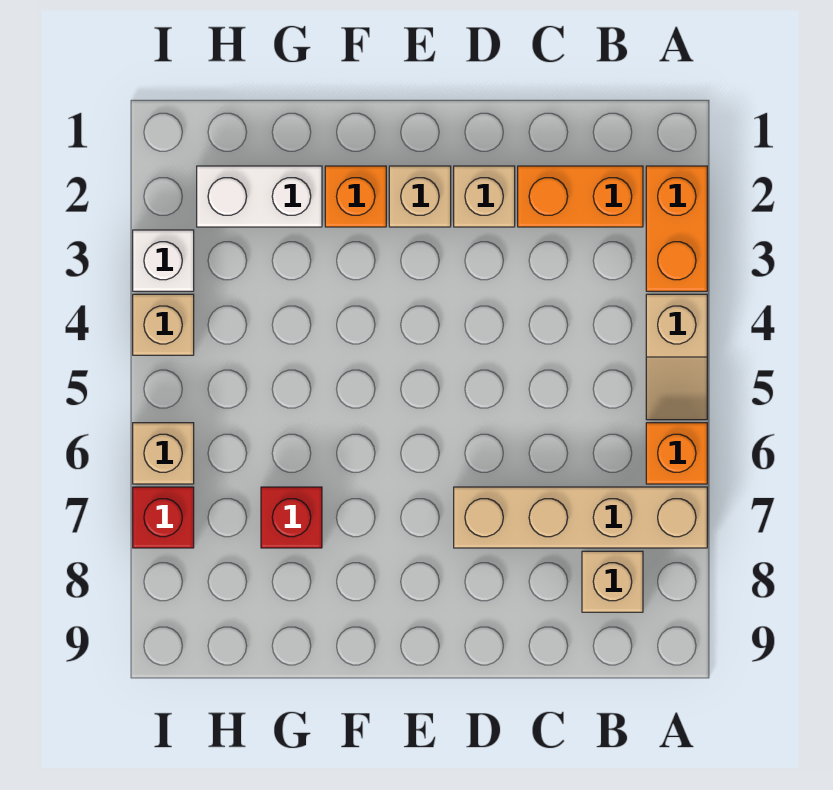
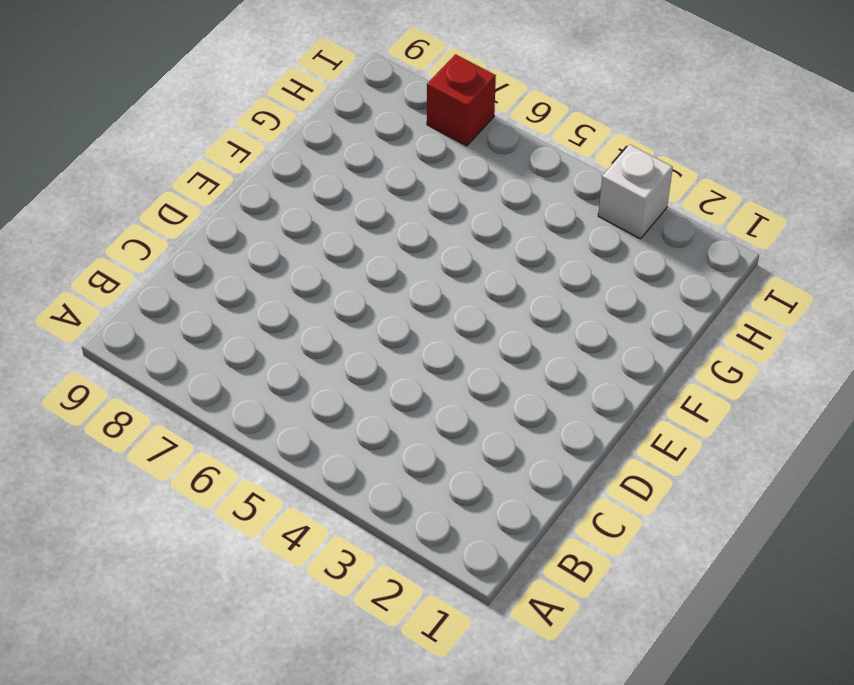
none -> orange 1x2 brick [646,166,707,291]
none -> tan 1x2 slope [646,294,707,420]
none -> orange 1x1 brick [646,423,707,484]

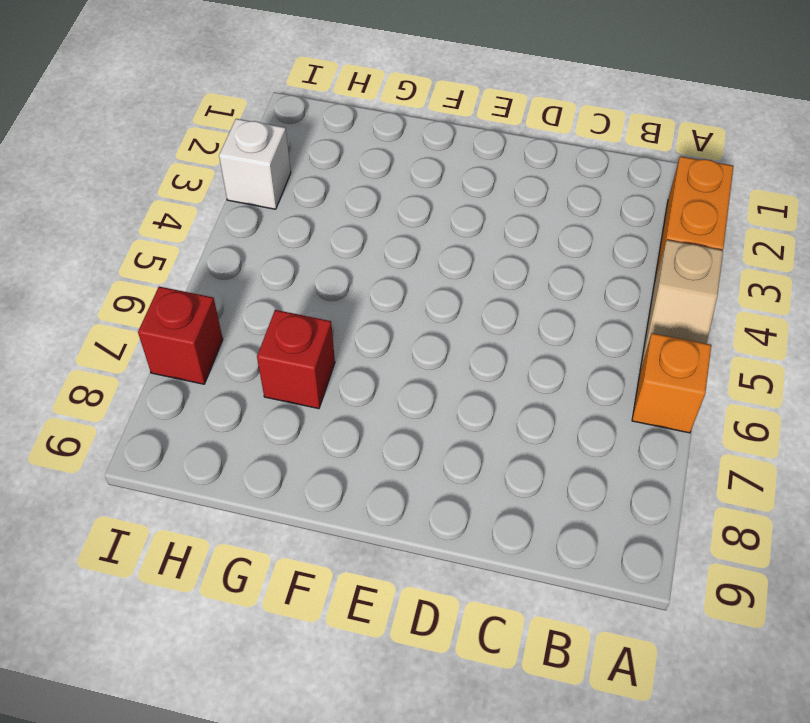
none -> tan 1x4 brick [454,487,707,548]
none -> orange 1x2 brick [518,166,643,227]
none -> tan 1x1 brick [582,551,643,612]

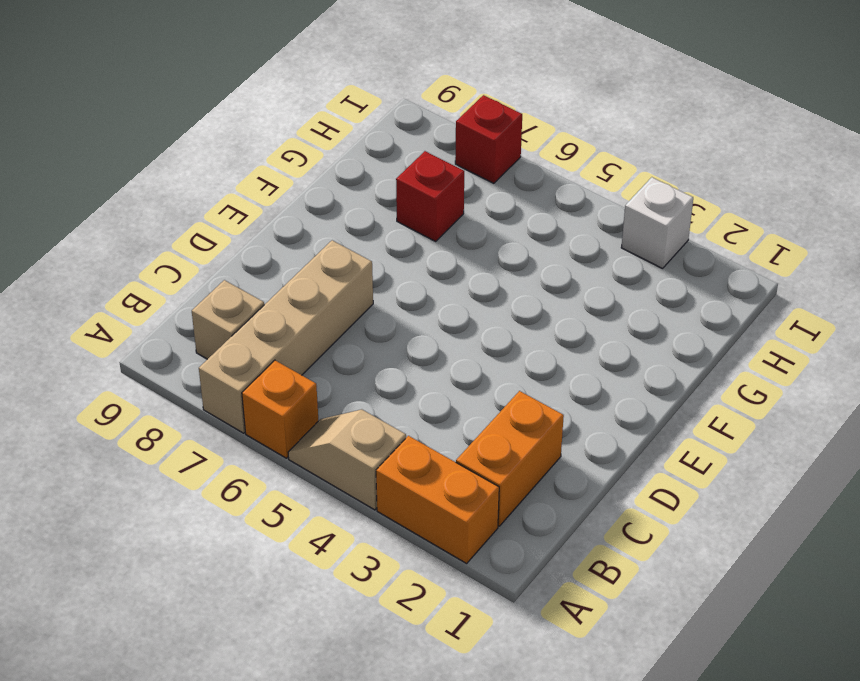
none -> tan 1x1 brick [454,166,515,227]
none -> tan 1x1 brick [389,166,451,227]
none -> orange 1x1 brick [325,166,386,227]

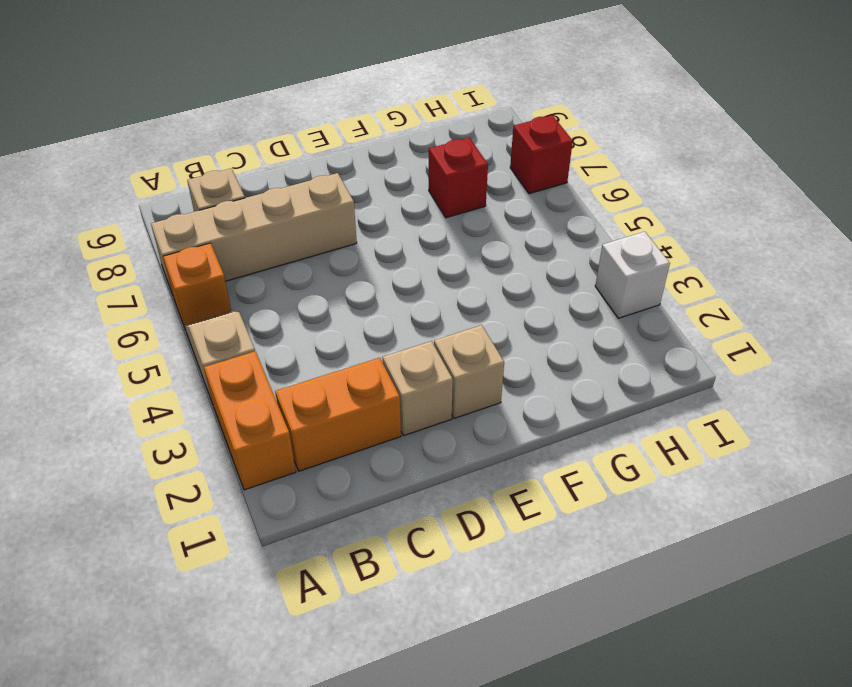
none -> orange 1x1 brick [325,166,386,227]
none -> white 1x2 brick [197,166,322,227]
none -> tan 1x1 brick [133,294,194,355]

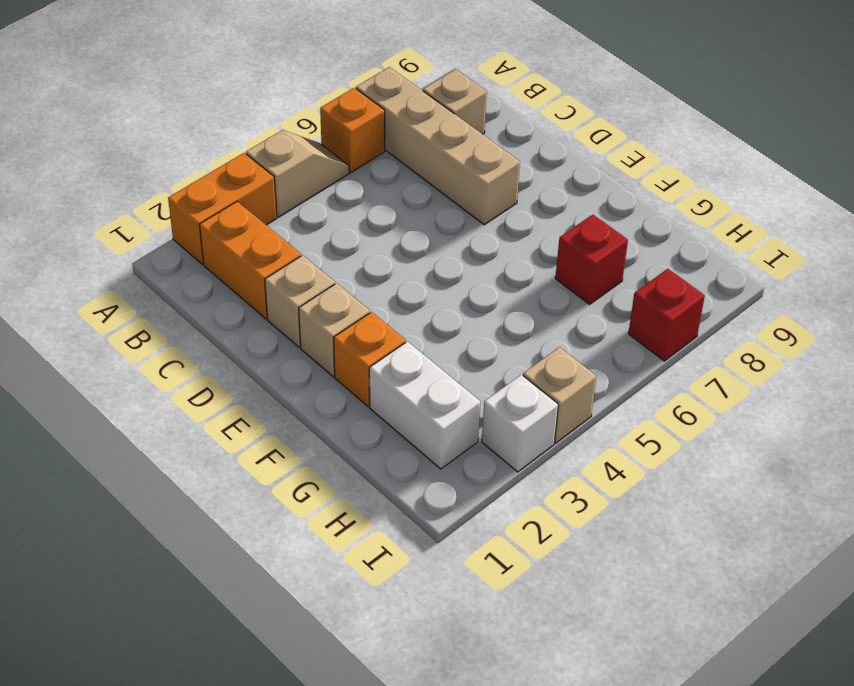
none -> tan 1x1 brick [133,423,194,484]

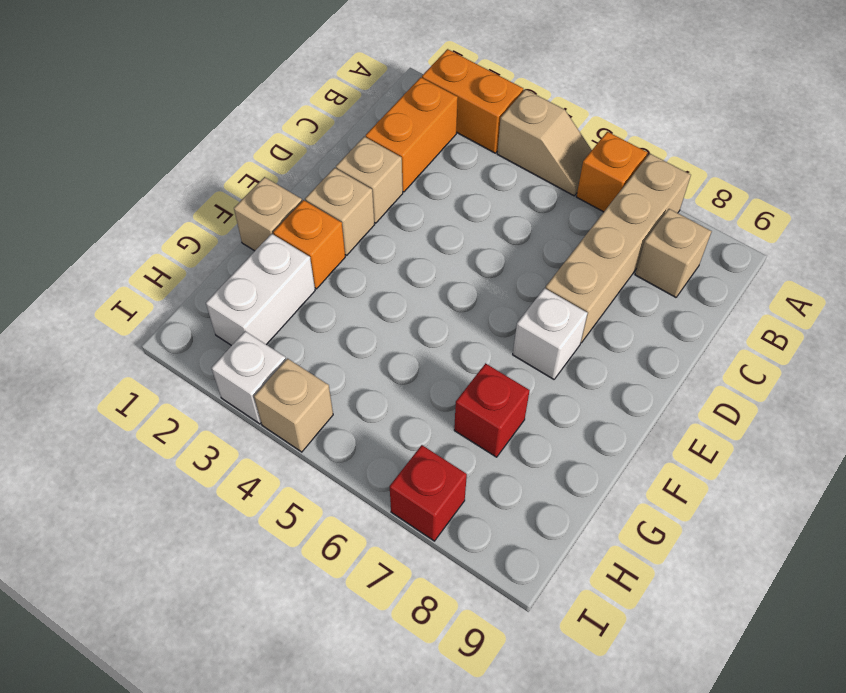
white 1x1 brick [513,288,588,379] -> none
tan 1x1 brick [234,177,302,251] -> tan 1x1 brick moved to [133,423,194,484]

